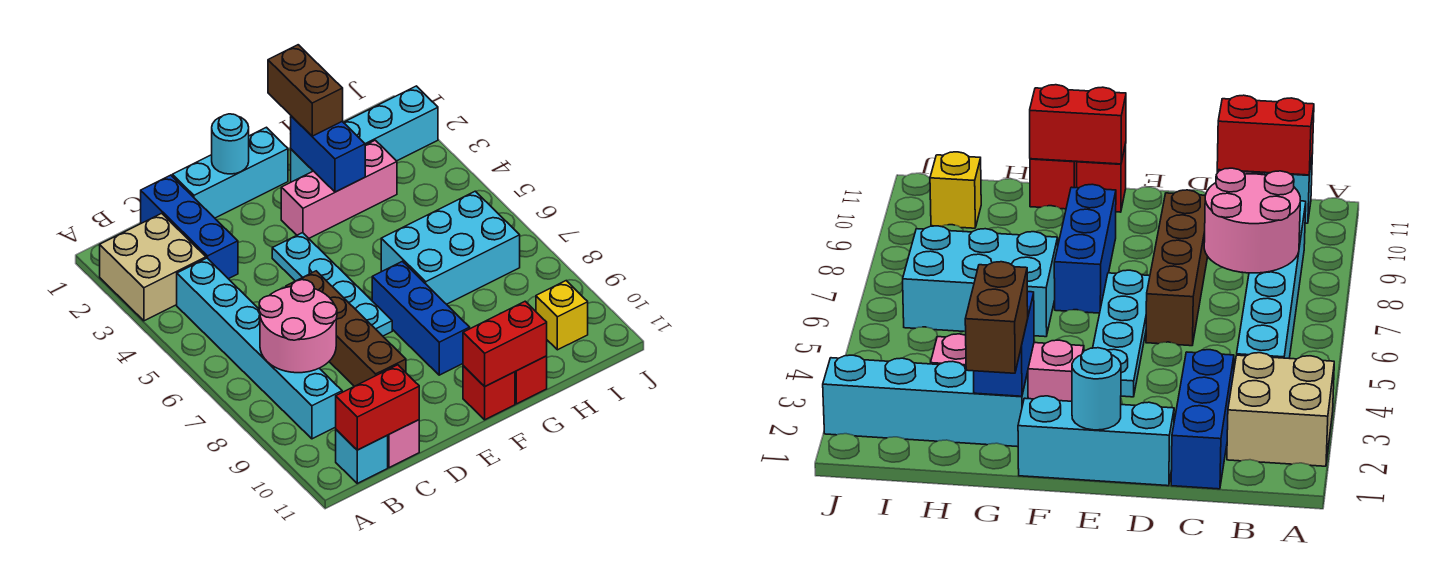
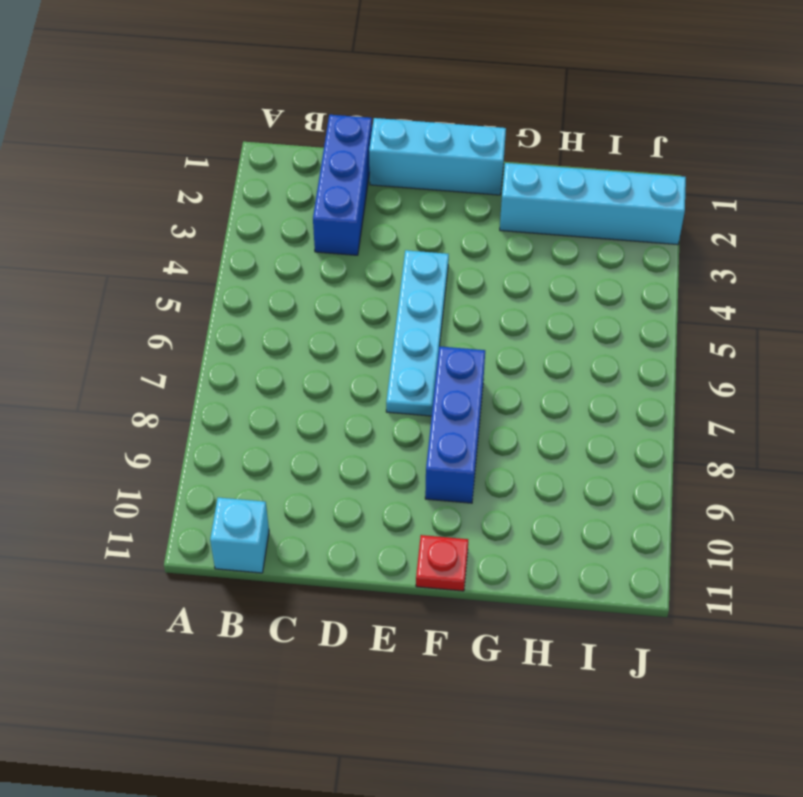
red 1x1 plate [416,535,468,591] -> red 1x1 brick [463,366,515,420]
none -> tan 2x2 brick [100,213,206,321]
none -> cyan 1x6 brick [177,258,342,439]
none -> pink 1x1 brick [387,420,419,468]

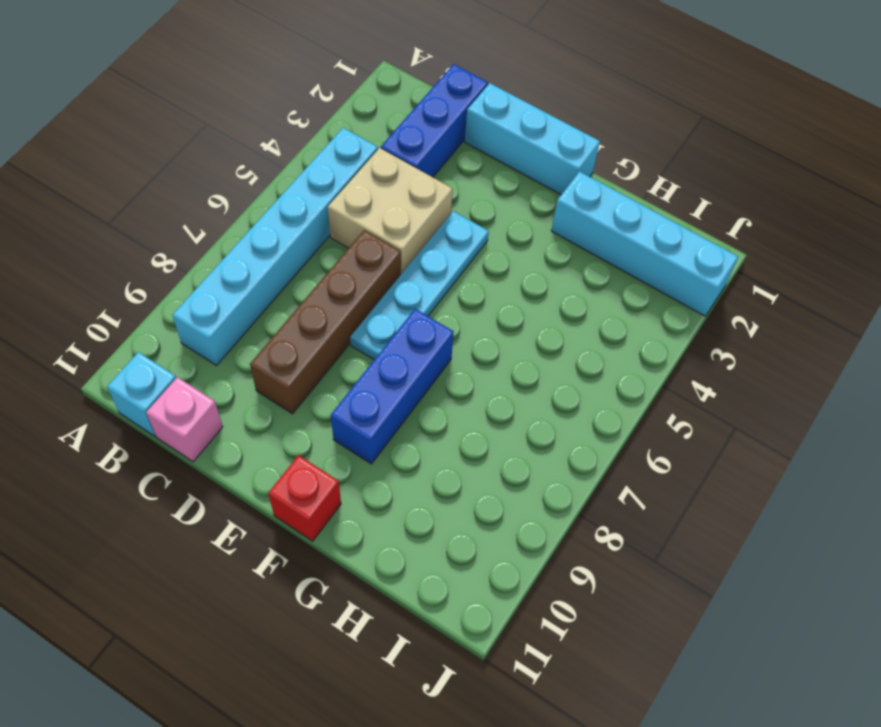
tan 2x2 brick [328,148,453,274] -> tan 2x2 brick moved to [100,213,206,321]
none -> pink 1x3 brick [281,140,397,238]
none -> cyan 2x3 brick [381,191,520,304]
none -> red 1x1 brick [515,356,547,404]

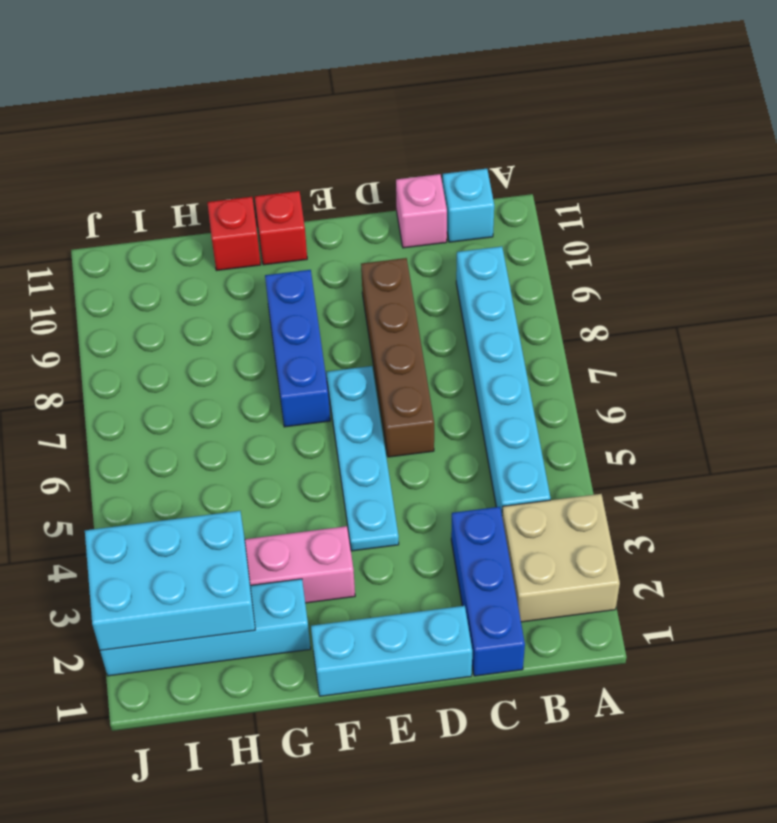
cyan 2x3 brick [85,511,255,650] -> cyan 2x3 brick moved to [381,191,520,304]
none -> yellow 1x1 brick [536,281,588,350]
none -> pink 2x2 round brick [259,280,337,373]
none -> red 1x2 brick [336,365,419,450]

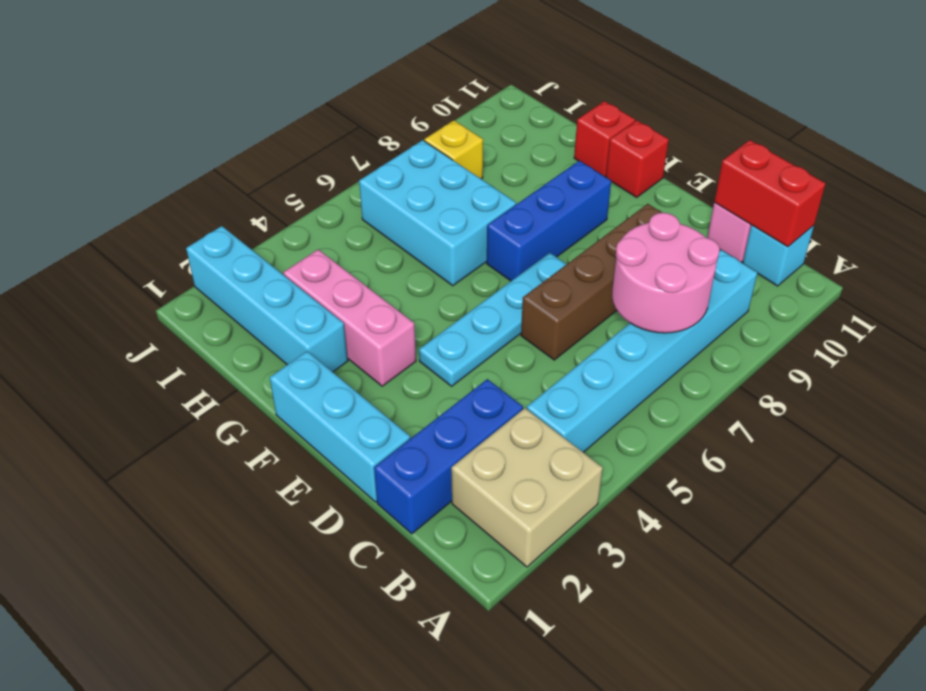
yellow 1x1 brick [424,120,483,179] -> yellow 1x1 brick moved to [536,281,588,350]
none -> cyan 1x1 round brick [212,114,249,174]
none -> red 1x2 brick [463,301,547,386]
none -> blue 1x2 brick [291,116,365,192]

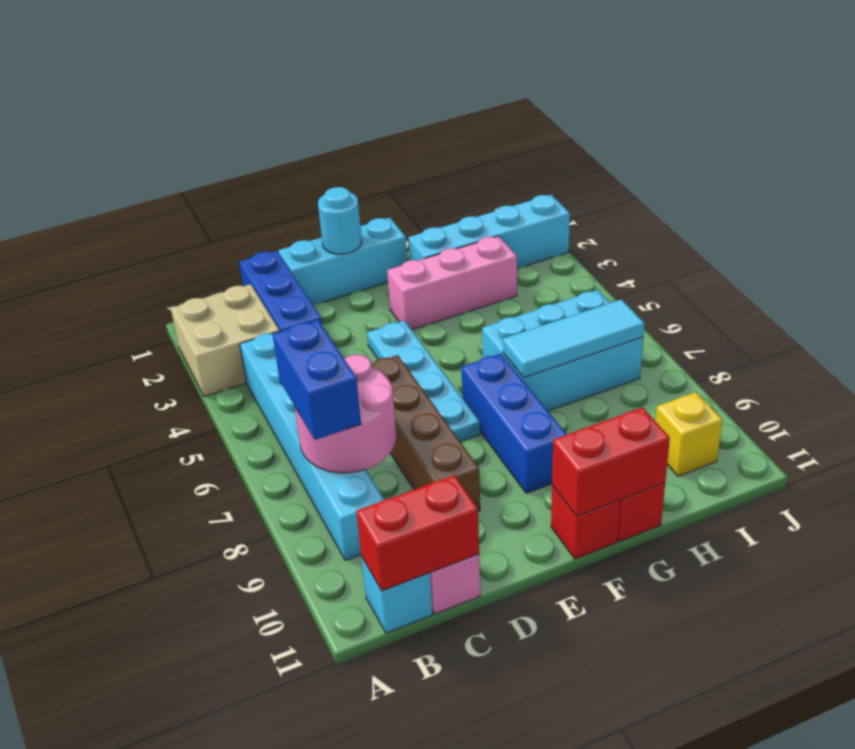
blue 1x2 brick [273,320,361,440] -> blue 1x2 brick moved to [291,116,365,192]
cyan 1x3 tile [503,299,644,378] -> none
none -> brown 1x2 brick [268,45,343,136]

